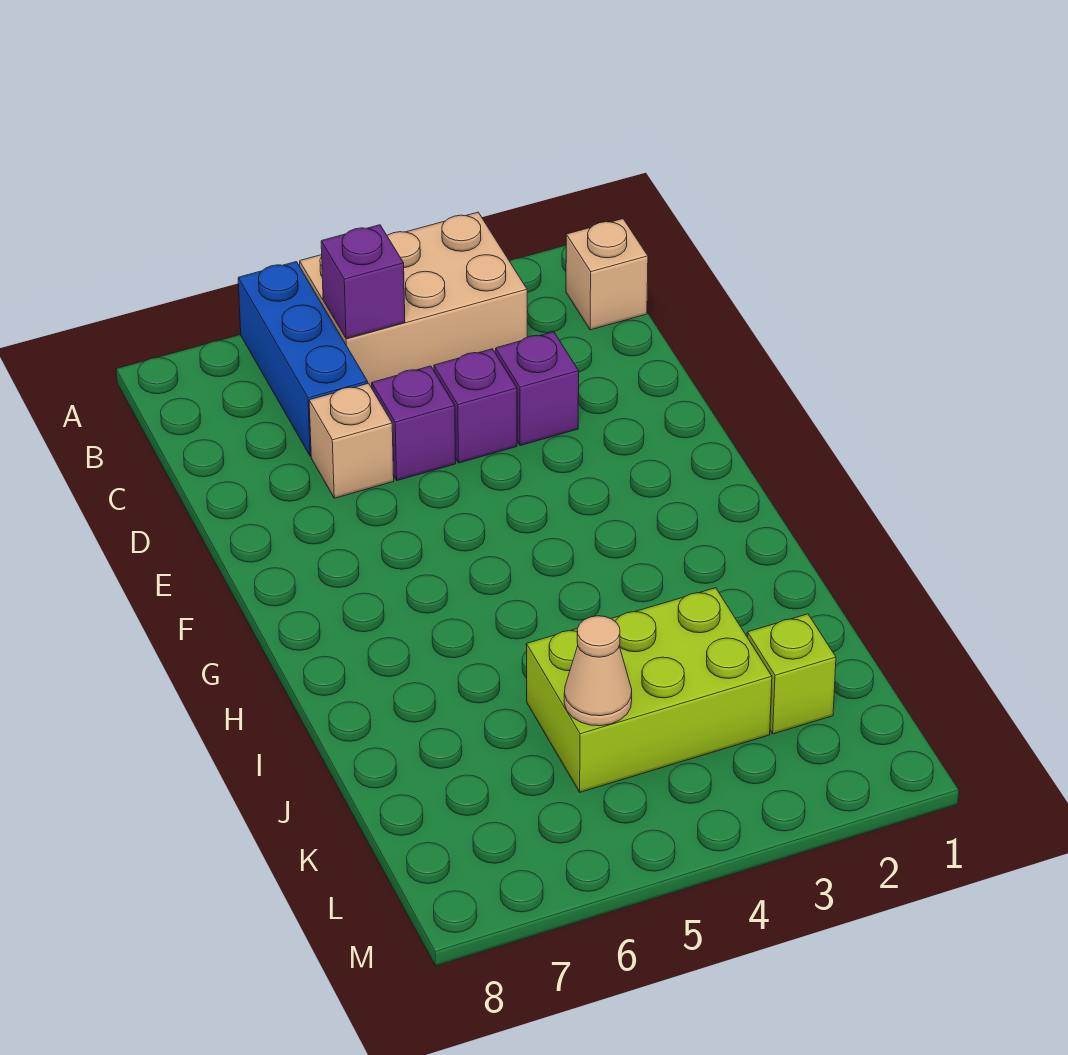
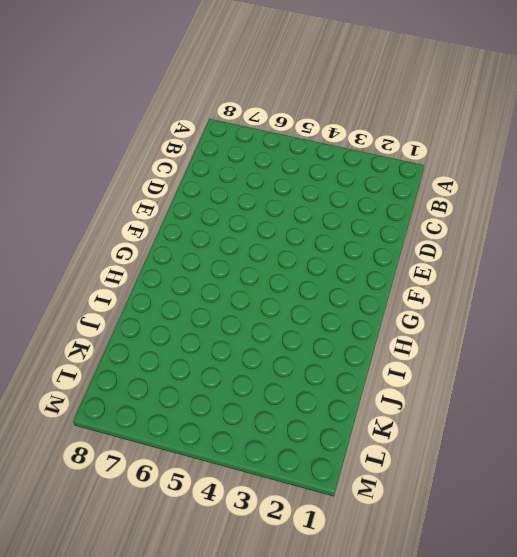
none -> tan 2x3 brick [300,212,527,388]
none -> blue 1x3 brick [238,262,368,456]

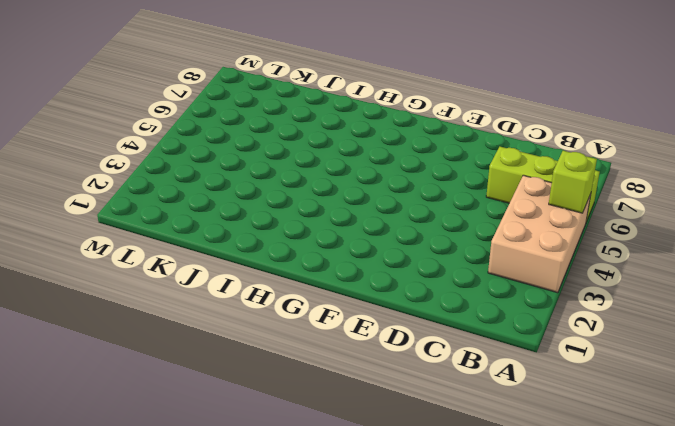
lime 1x1 brick [549,151,597,213] -> lime 1x1 brick moved to [747,614,836,734]
lime 1x3 brick [486,147,600,222] -> blue 1x3 brick [238,262,368,456]
none -> tan 1x1 brick [566,219,648,330]
none -> purple 1x1 brick [496,332,579,446]

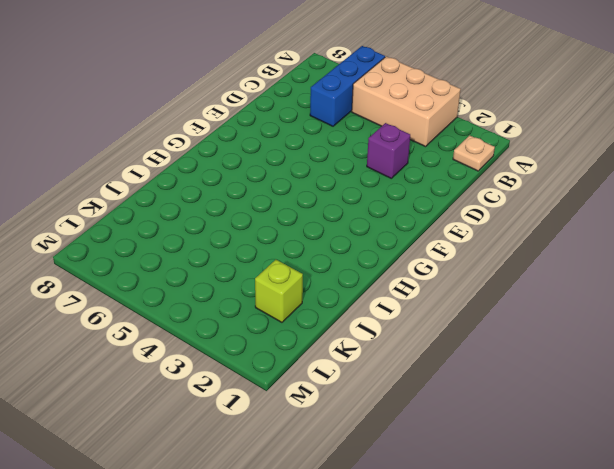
tan 1x1 plate [453,135,495,171] -> tan 1x1 brick [566,219,648,330]
none -> purple 1x1 brick [434,349,517,463]
none -> purple 1x1 brick [372,366,456,480]

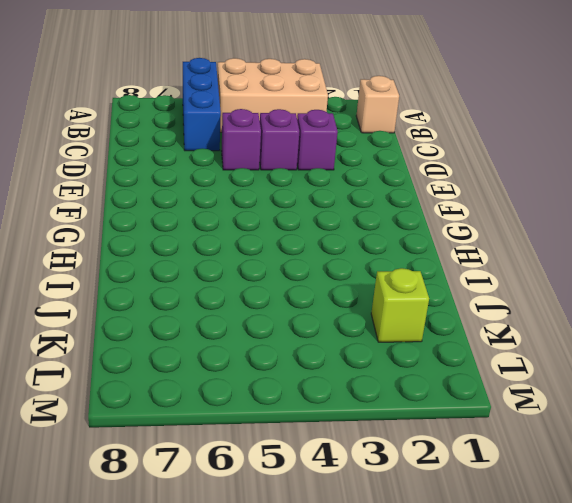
none -> tan 1x1 brick [309,383,394,498]
none -> lime 2x3 brick [526,588,772,792]

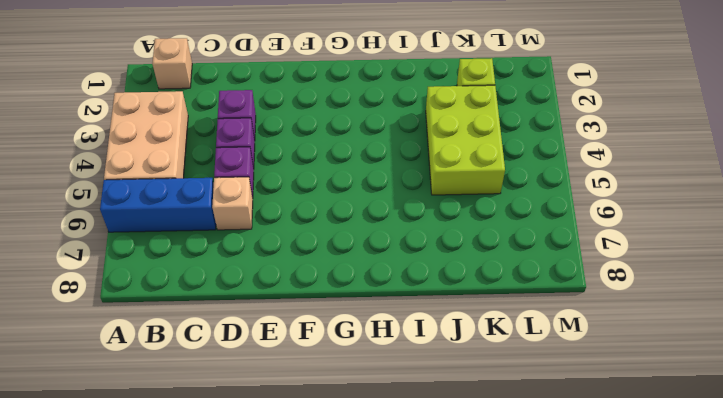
none -> purple 1x1 brick [321,225,405,339]
none -> tan 1x1 cone [564,616,632,726]

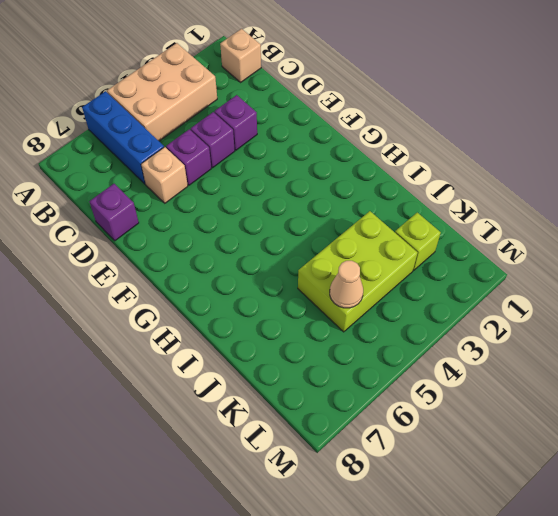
purple 1x1 brick [89,184,139,241] -> purple 1x1 brick moved to [321,225,405,339]

